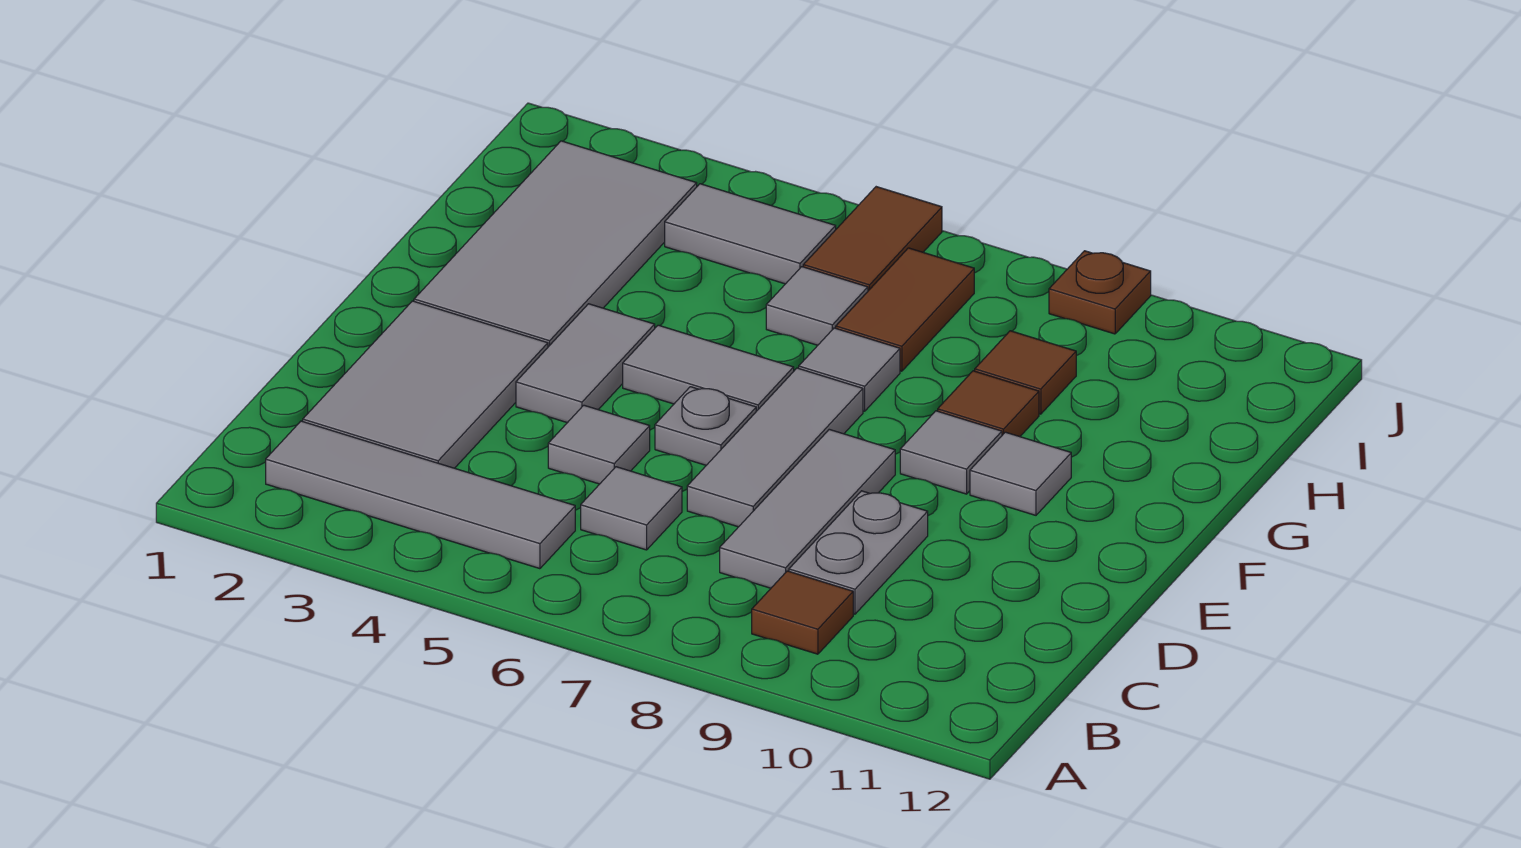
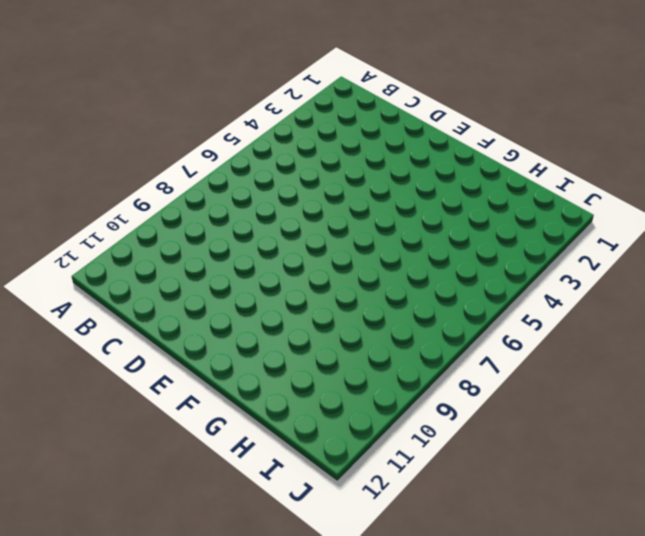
none -> grey 1x4 tile [266,421,575,569]
none -> brown 1x1 tile [752,571,853,654]
none -> grey 2x3 tile [303,301,548,468]

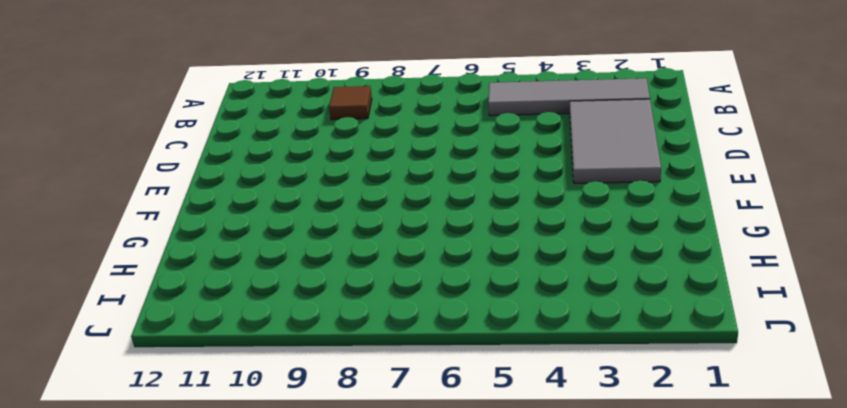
none -> grey 1x1 tile [581,467,682,550]
none -> grey 1x3 tile [720,429,895,588]
none -> grey 1x2 plate [789,491,928,614]

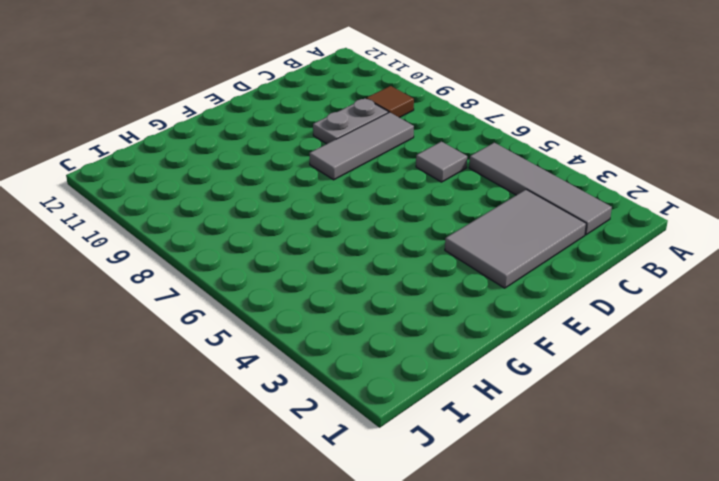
none -> grey 1x1 tile [548,405,650,484]
none -> grey 1x3 tile [687,368,863,527]
none -> grey 1x2 tile [516,304,655,423]

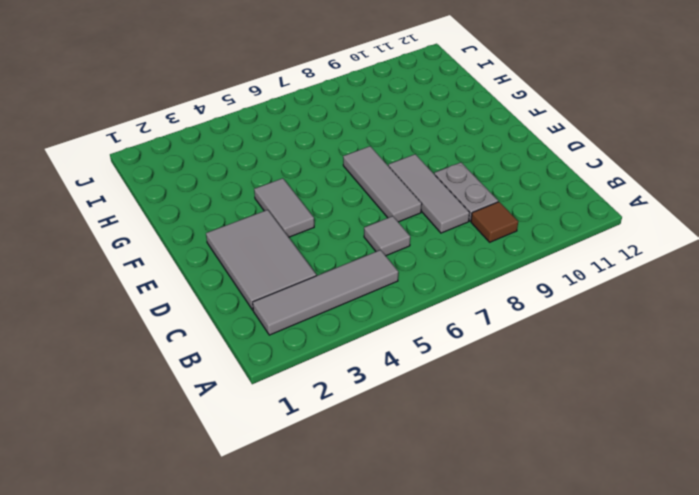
none -> grey 1x1 tile [548,405,650,484]
none -> grey 1x1 plate [655,387,756,465]
none -> grey 2x4 tile [414,141,697,347]

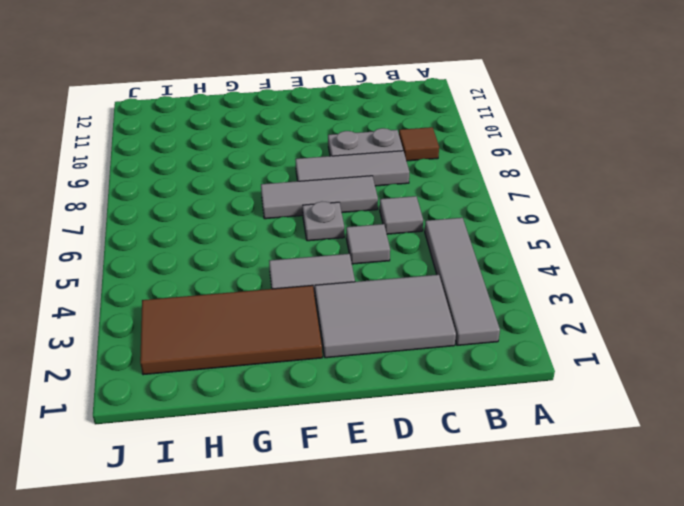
brown 2x4 tile [140,285,322,375] -> grey 2x4 tile [414,141,697,347]
none -> grey 1x2 tile [623,325,794,411]
none -> grey 1x1 tile [900,411,1002,494]
none -> grey 1x1 tile [970,432,1071,515]

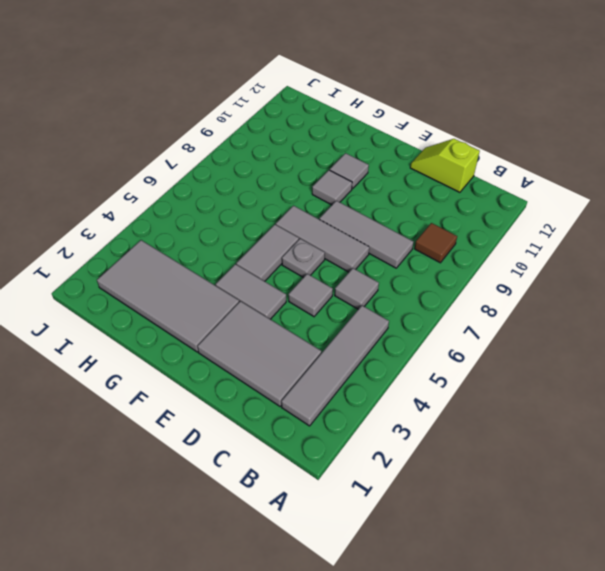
lime 1x2 slope [410,139,480,192] -> none
none -> grey 1x2 plate [789,491,928,614]
none -> grey 1x1 tile [799,328,900,411]
none -> brown 1x1 tile [938,371,1039,437]

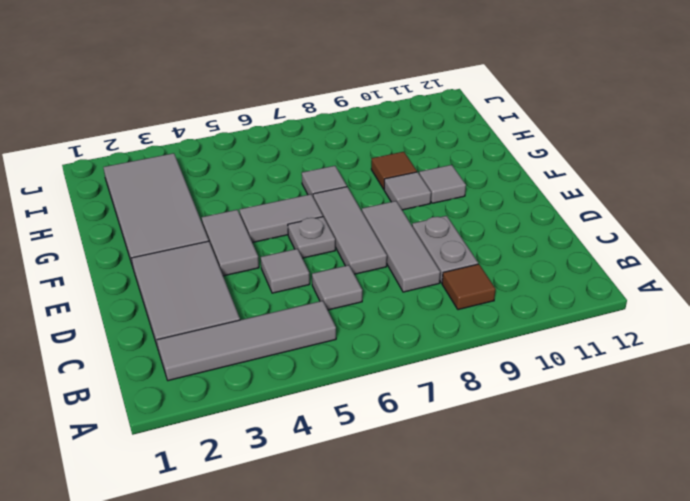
none -> grey 1x1 tile [766,267,868,345]
none -> brown 1x2 tile [836,248,974,371]
none -> brown 1x1 tile [975,331,1076,414]

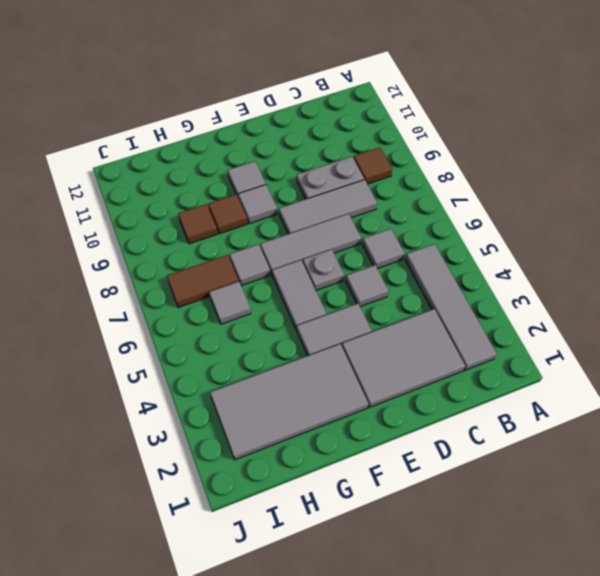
none -> grey 1x2 tile [665,184,836,284]
none -> brown 1x2 tile [803,187,942,291]
none -> brown 1x1 plate [1049,251,1151,334]

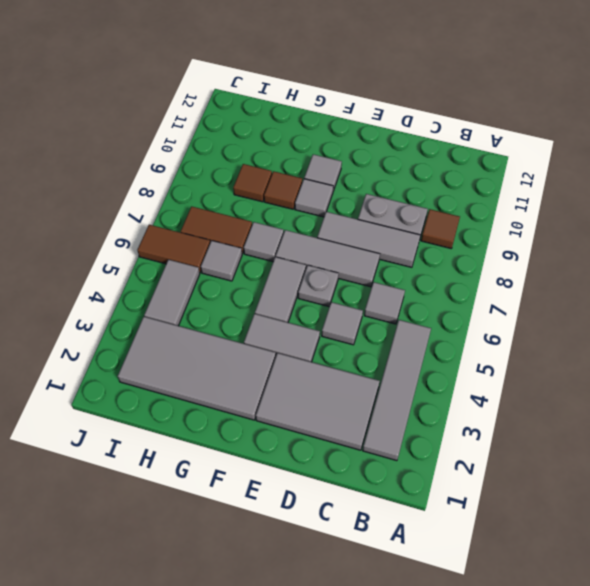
none -> brown 1x1 plate [1049,251,1151,334]

